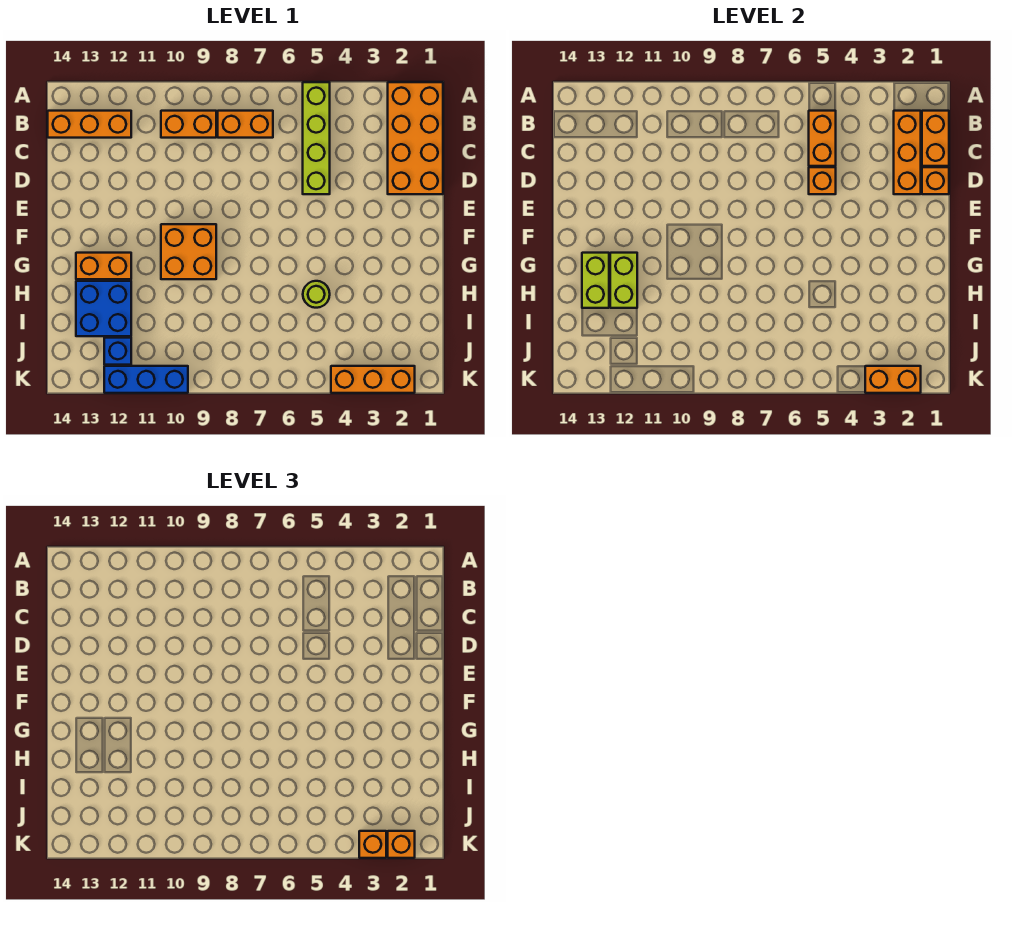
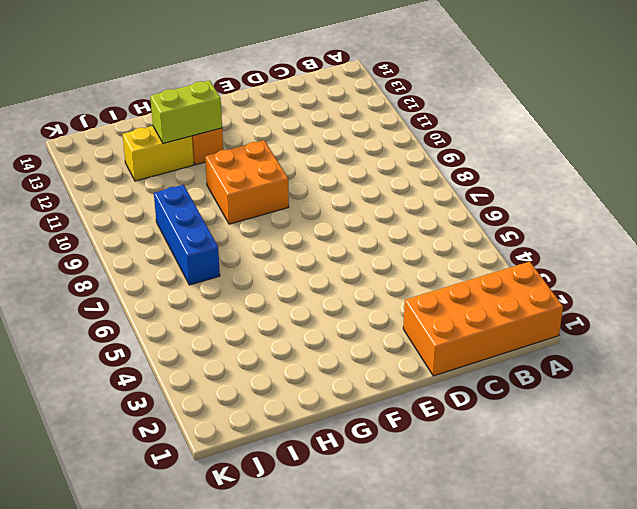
yellow 1x2 brick [122,126,194,181] -> blue 2x2 brick [76,281,131,336]
blue 1x3 brick [154,185,220,285] -> blue 1x3 brick moved to [104,366,188,393]
none -> lime 1x4 brick [303,82,330,194]
none -> orange 1x2 brick [218,111,273,138]
none -> orange 1x2 brick [161,111,216,138]

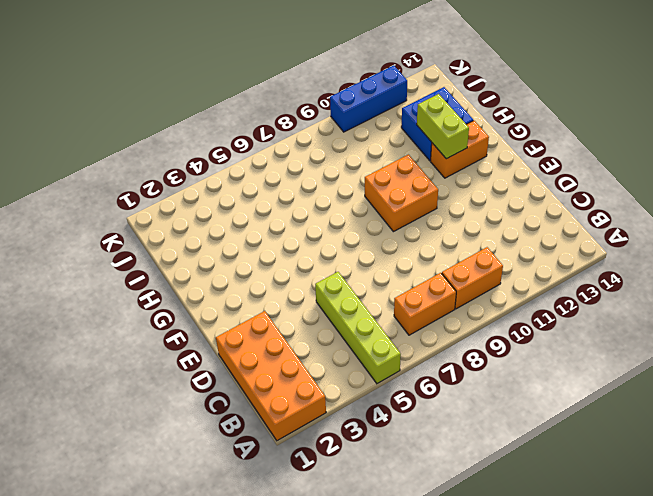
none -> orange 1x3 brick [48,111,131,138]
none -> lime 1x1 round brick [303,281,330,308]
none -> blue 1x1 brick [104,338,131,365]

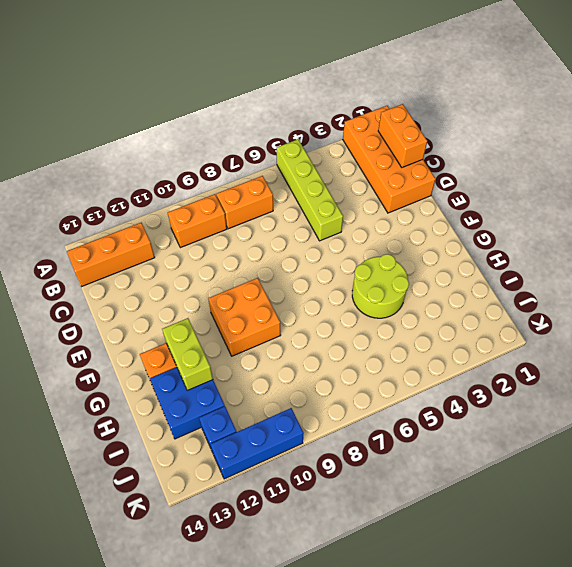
lime 2x2 round brick [352,254,409,318] -> lime 1x1 round brick [303,281,330,308]
none -> orange 1x3 brick [331,366,415,393]
none -> orange 1x3 brick [894,111,921,194]
none -> orange 1x2 brick [809,111,836,166]

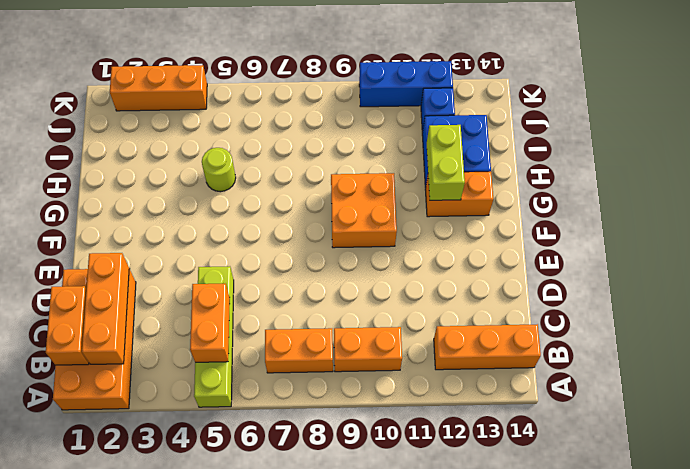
none -> orange 1x1 brick [922,167,949,194]
none -> orange 1x1 brick [809,167,836,194]
none -> lime 1x2 brick [582,253,609,308]

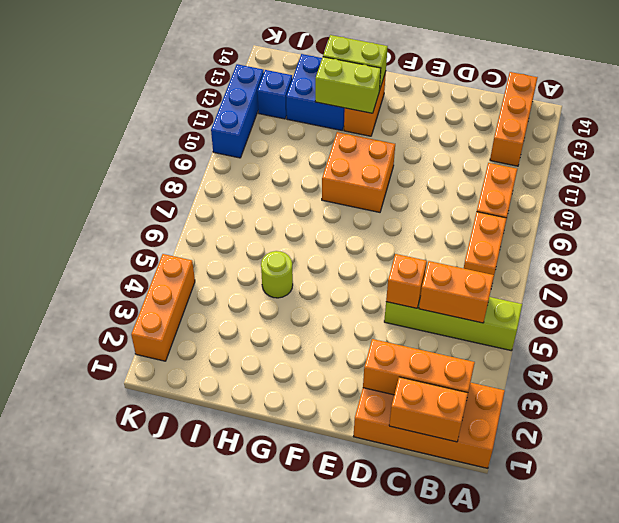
none -> orange 1x1 brick [922,167,949,194]
none -> orange 1x2 brick [865,366,921,393]
none -> orange 1x1 brick [388,831,415,858]

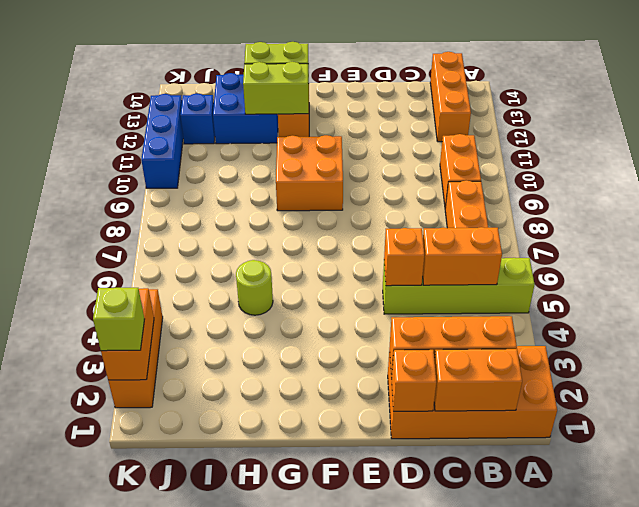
lime 1x1 brick [93,288,145,351] -> orange 1x1 brick [388,831,415,858]
none -> orange 1x1 brick [359,831,386,858]

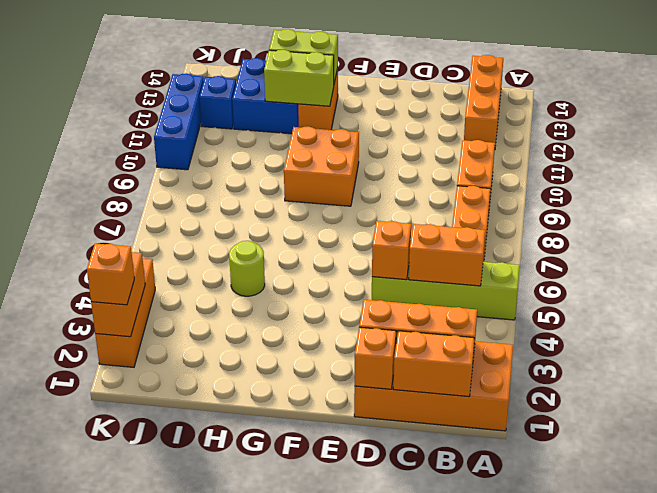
none -> orange 1x1 brick [359,831,386,858]

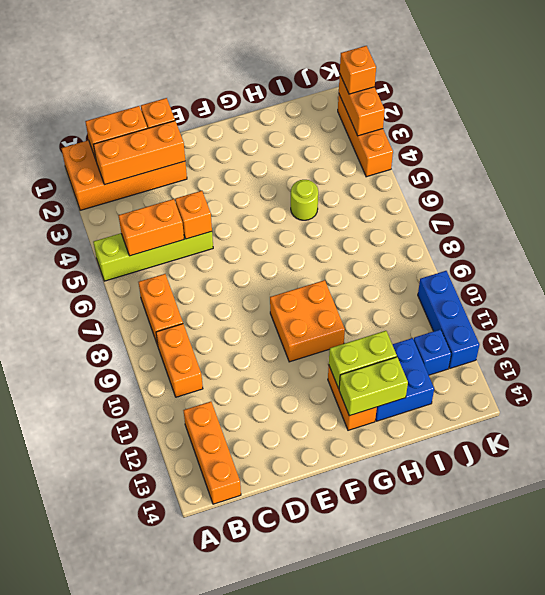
none -> orange 1x1 brick [359,831,386,858]

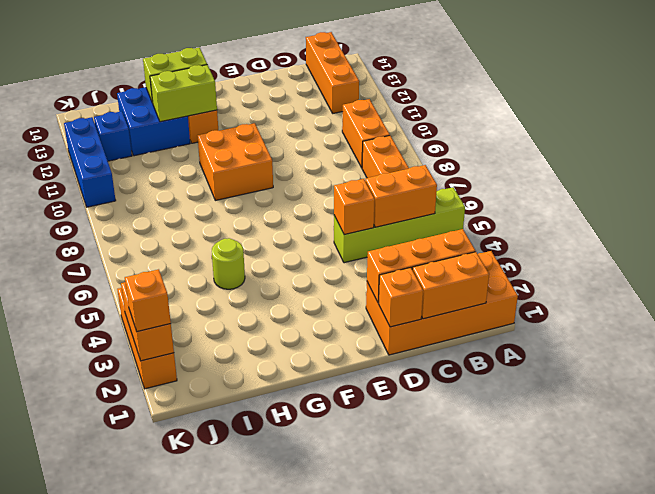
none -> orange 1x1 brick [359,831,386,858]

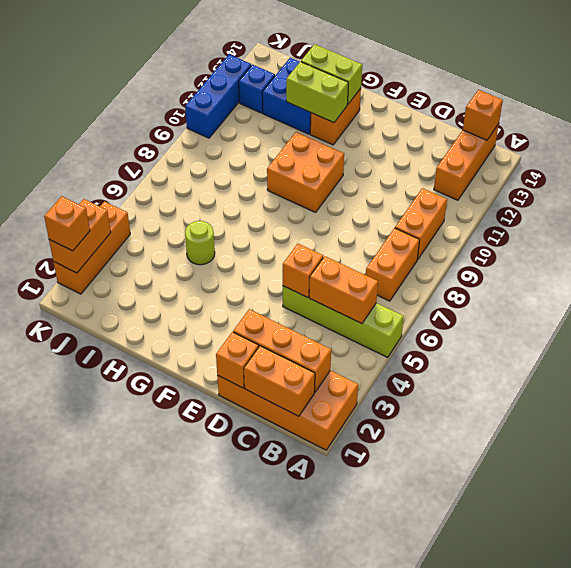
orange 1x1 brick [463,90,503,140] -> orange 1x1 brick moved to [359,831,386,858]

